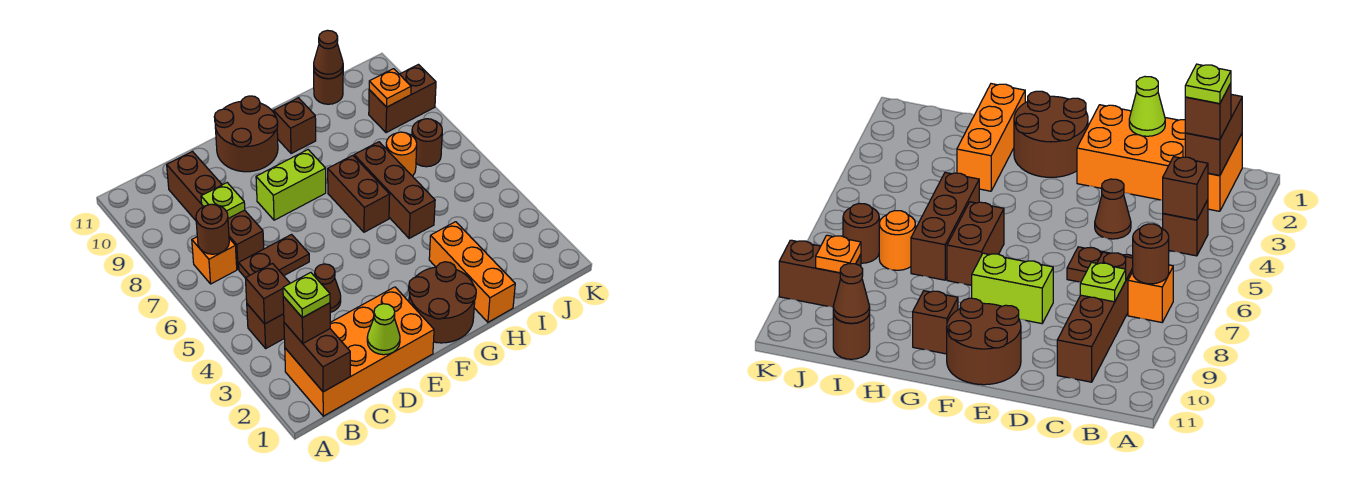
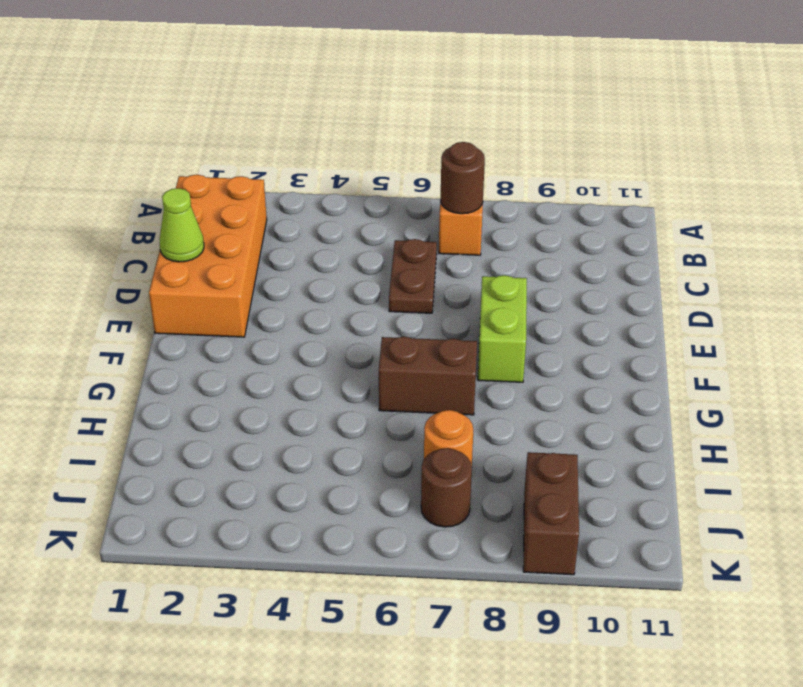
none -> brown 1x1 brick [247,304,284,348]
none -> brown 1x4 brick [167,152,264,269]
none -> brown 1x1 cone [315,264,341,313]

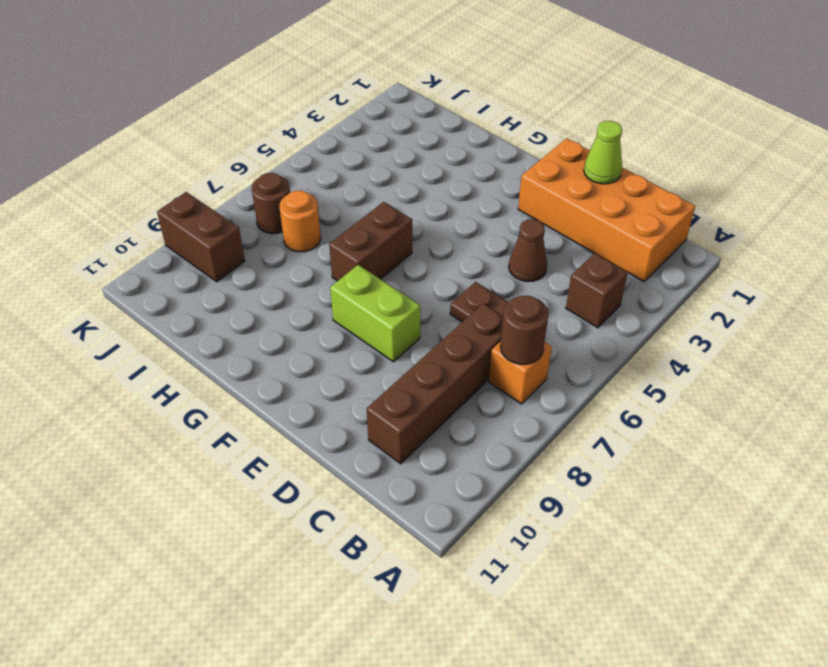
none -> brown 2x2 round brick [214,96,278,172]
none -> brown 2x2 round brick [409,262,476,343]
none -> brown 1x1 brick [274,98,316,154]

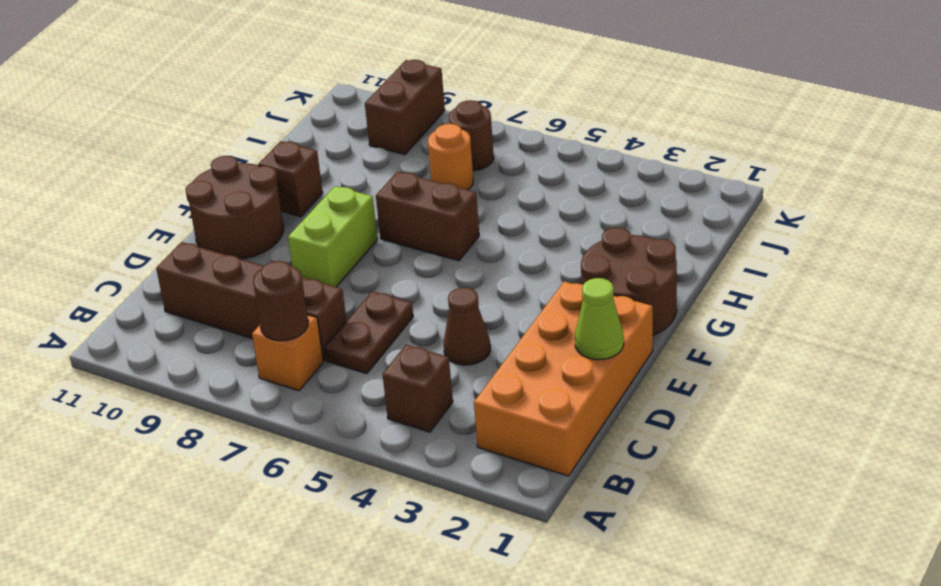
none -> orange 1x3 brick [429,222,515,322]
none -> brown 1x3 brick [354,142,435,238]
none -> brown 1x1 round brick [314,71,343,104]

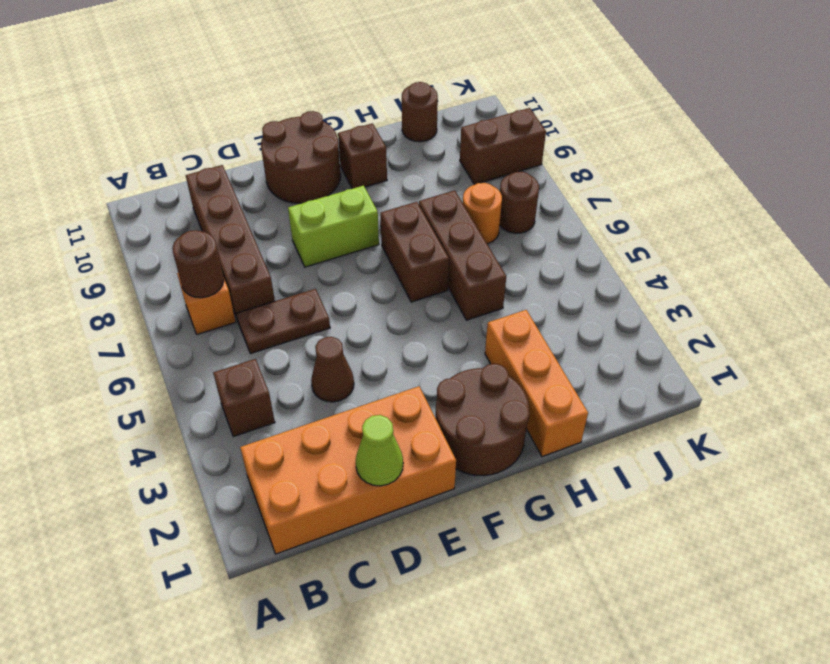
none -> brown 1x2 brick [284,323,350,392]
none -> brown 1x1 brick [245,264,290,324]
none -> lime 1x1 plate [201,183,245,219]

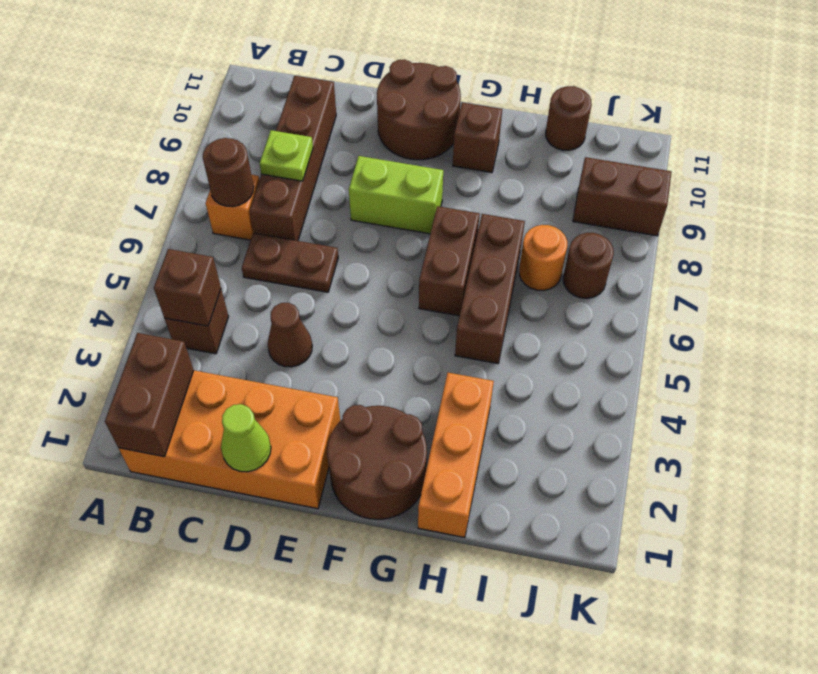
none -> brown 1x1 cone [314,30,343,79]
none -> orange 1x1 plate [369,69,411,107]
none -> brown 1x1 brick [283,297,330,343]

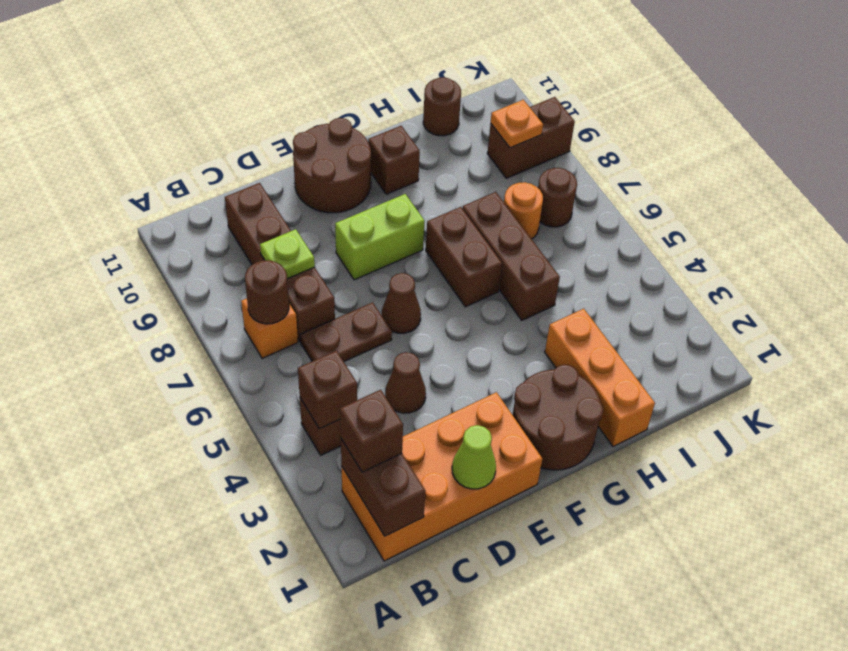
brown 1x1 cone [382,273,421,333] -> brown 1x1 cone moved to [314,30,343,79]
none -> lime 1x1 plate [283,272,330,318]

